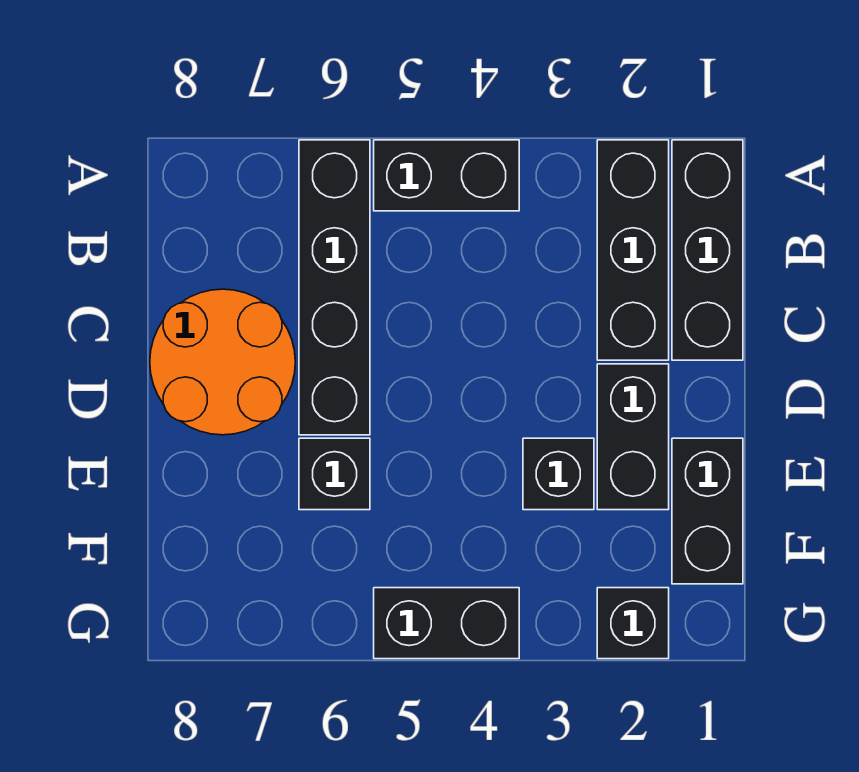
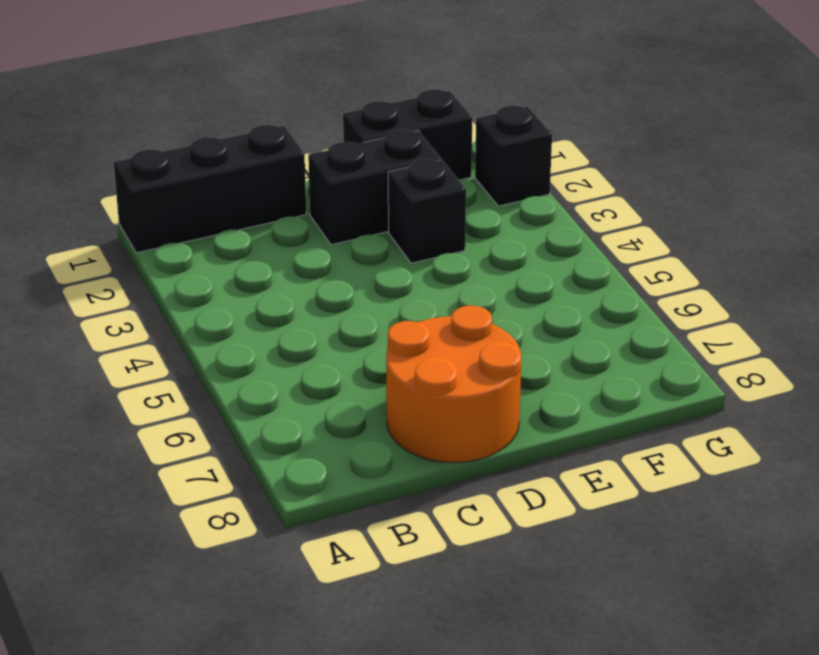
none -> black 1x3 brick [597,140,669,360]
none -> black 1x2 brick [374,140,519,211]

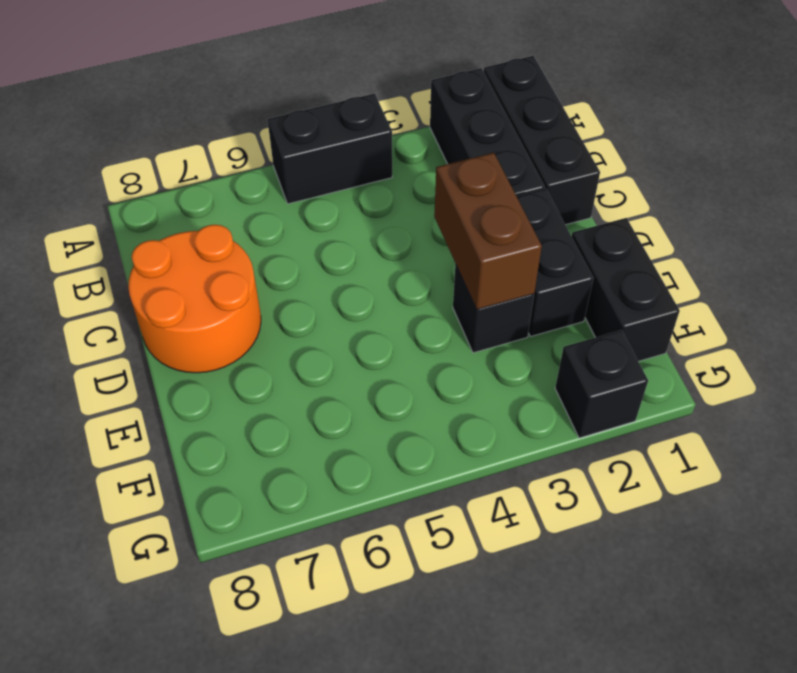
brown 1x2 brick [434,153,542,310] -> none
none -> black 1x4 brick [299,140,370,435]
none -> black 1x1 brick [299,438,370,510]

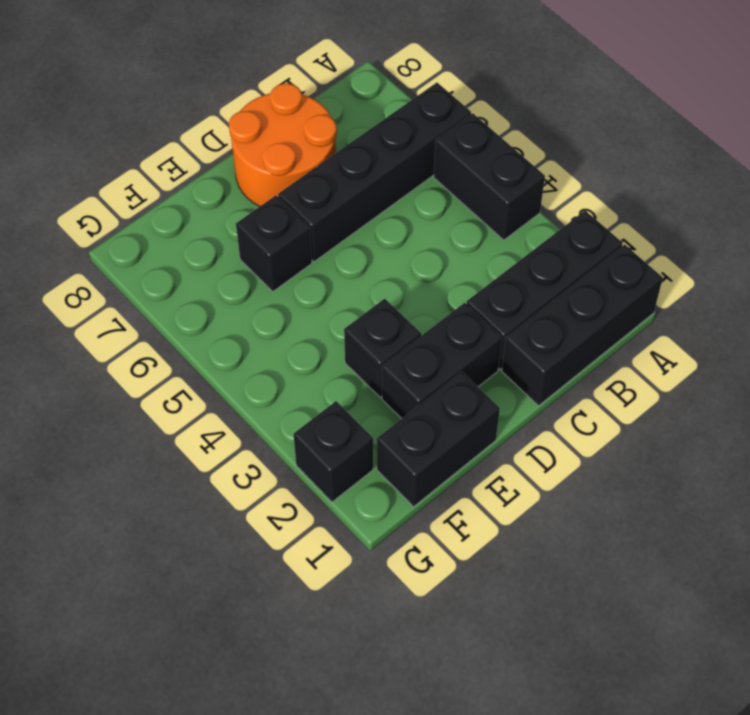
none -> black 1x2 brick [374,588,519,659]

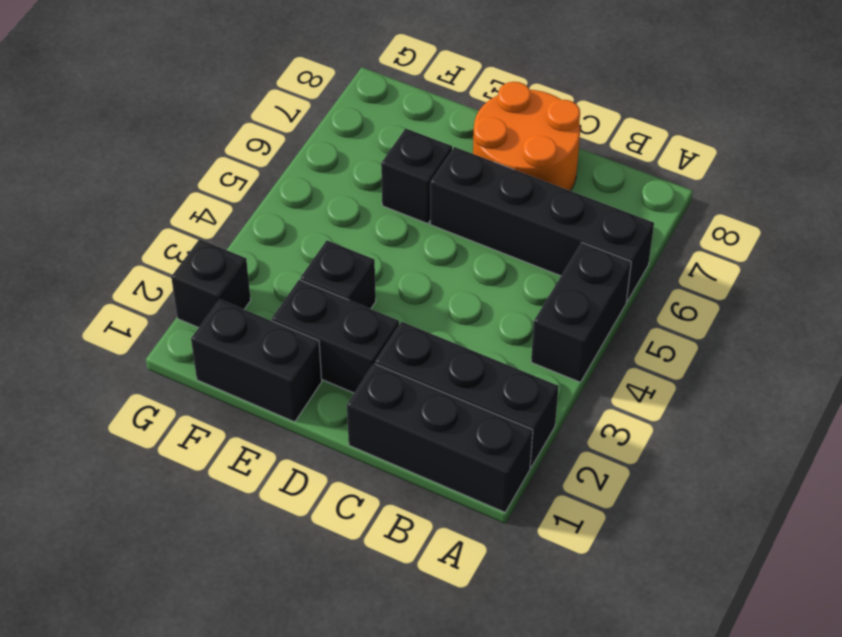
none -> black 1x2 brick [374,588,519,659]

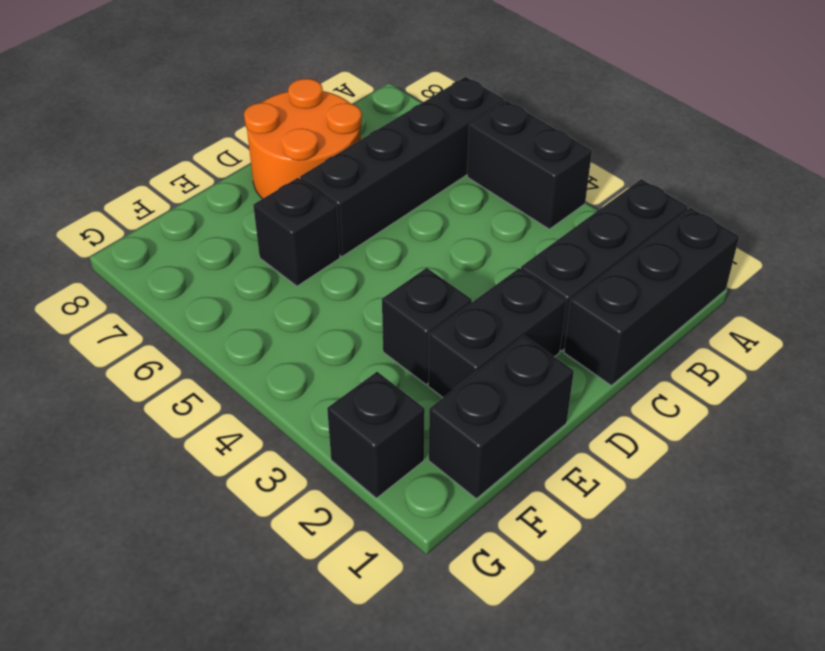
none -> black 1x2 brick [374,588,519,659]

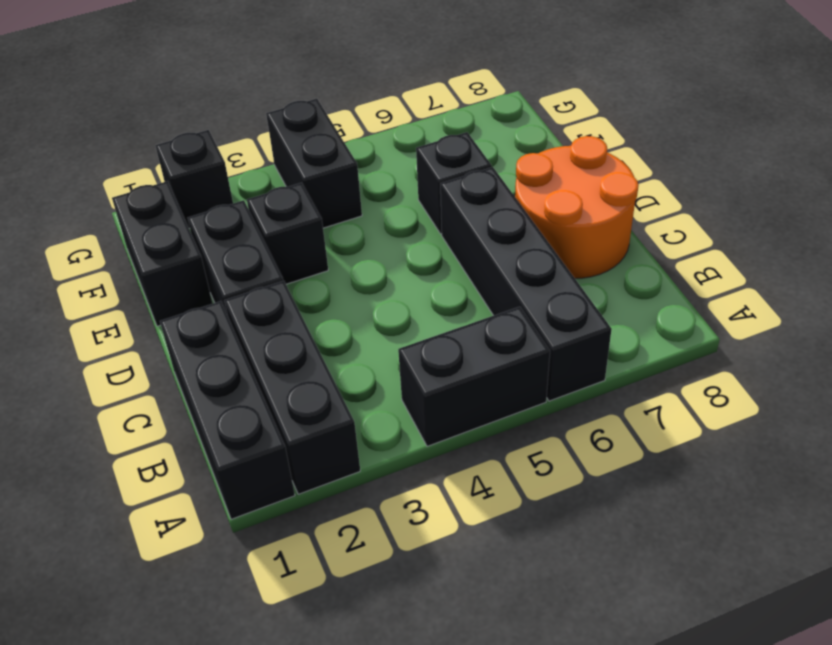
black 1x2 brick [266,99,362,228] -> black 1x2 brick turned to [374,588,519,659]

